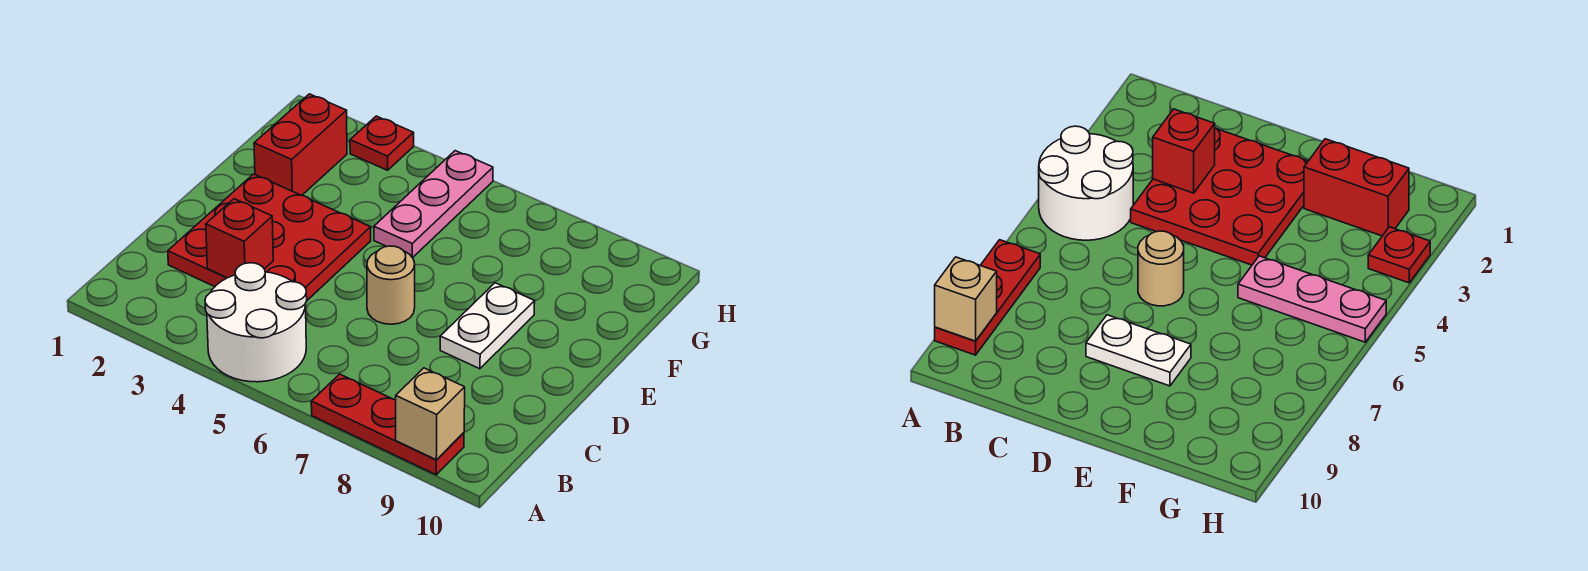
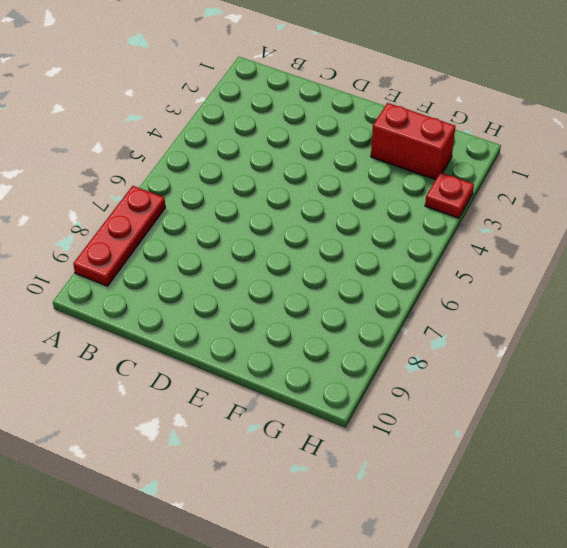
none -> white 2x2 round brick [205,263,307,382]
none -> red 3x3 plate [168,174,371,300]

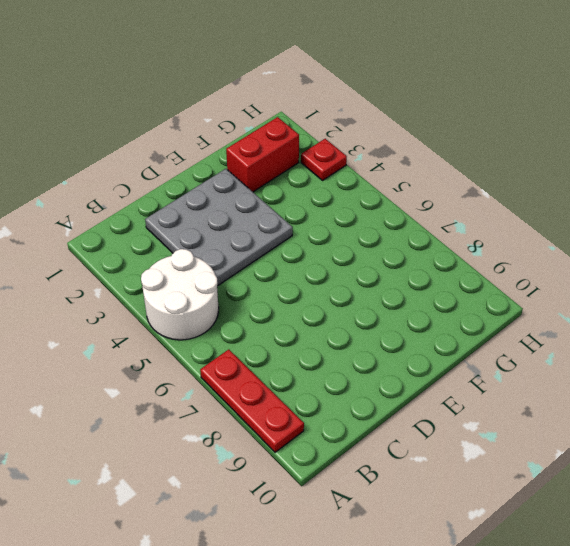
grey 3x3 plate [145,169,293,286] -> red 3x3 plate [168,174,371,300]
none -> tan 1x1 round brick [367,246,415,324]
none -> white 1x2 plate [440,283,535,369]

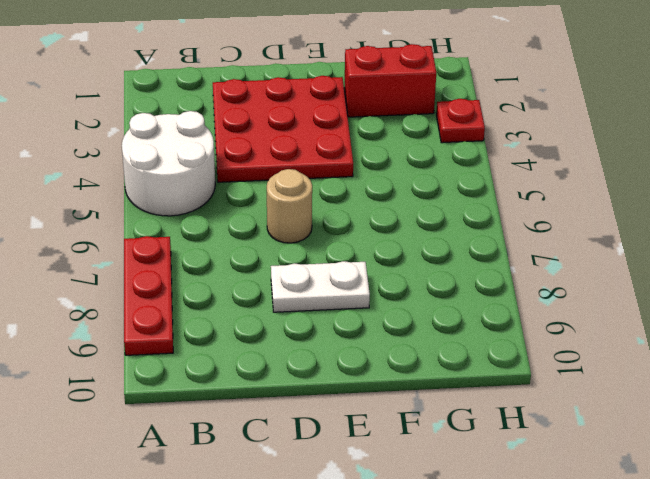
none -> pink 1x3 plate [374,151,493,258]
none -> tan 1x1 brick [396,368,465,460]

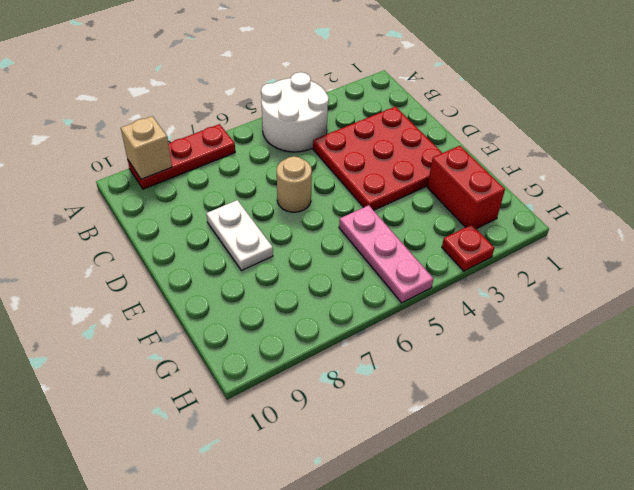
none -> red 1x1 brick [206,199,273,278]

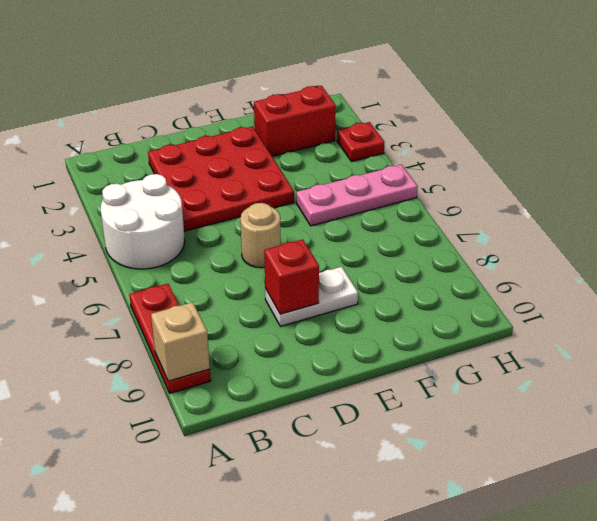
red 1x1 brick [264,240,319,314] -> red 1x1 brick moved to [206,199,273,278]

